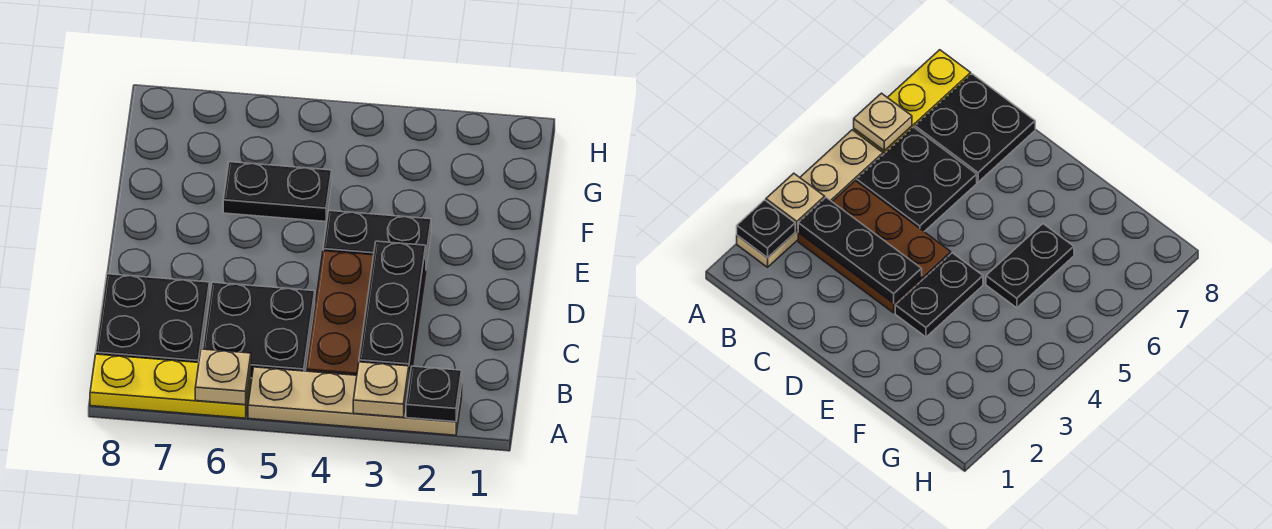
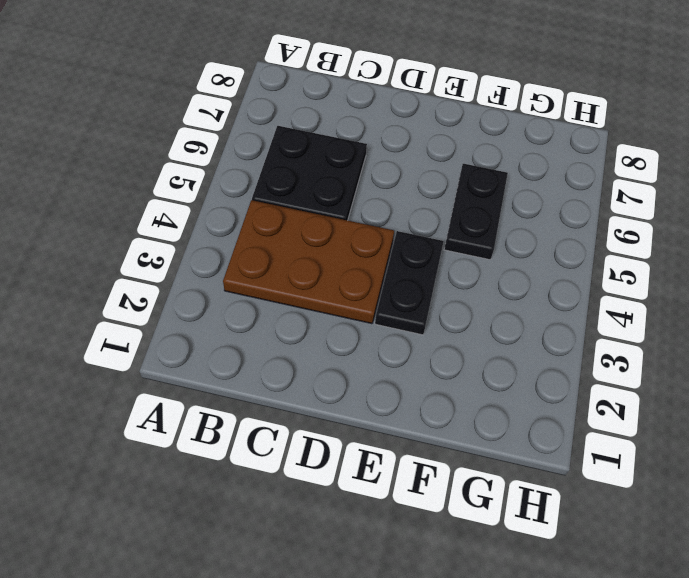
none -> tan 1x4 plate [248,367,462,435]
none -> yellow 1x3 plate [90,354,251,418]

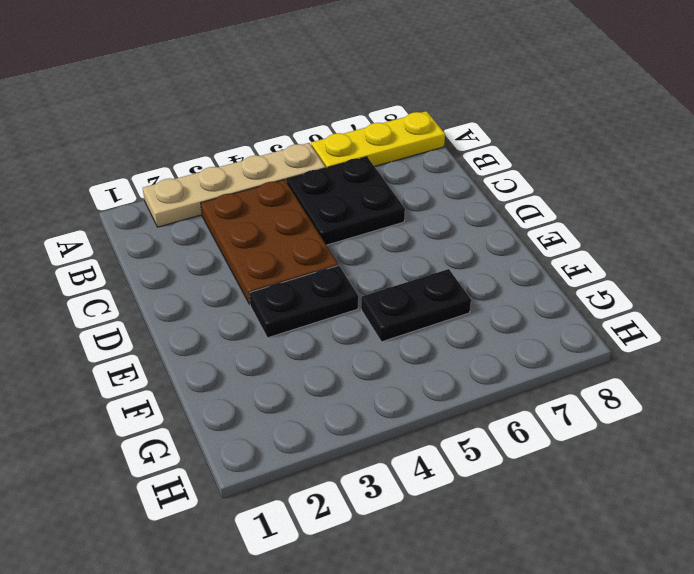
none -> black 2x2 plate [96,274,209,363]
none -> black 1x1 plate [406,366,462,422]

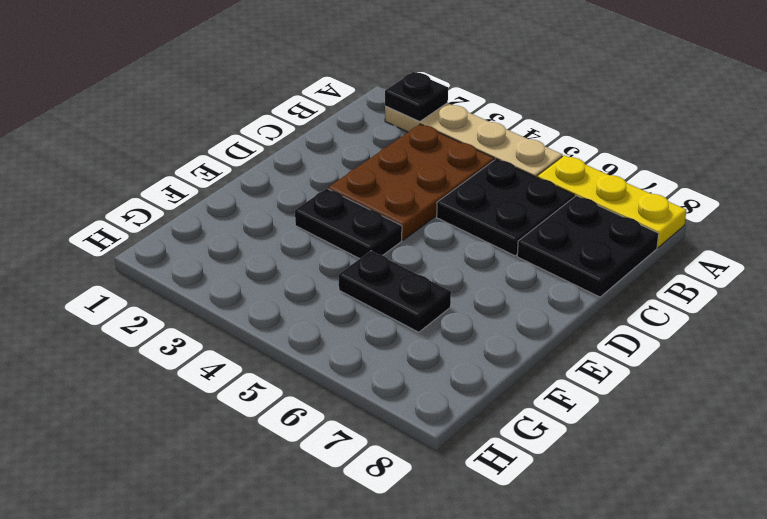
none -> tan 1x1 plate [353,362,409,417]
none -> tan 1x1 plate [195,349,251,405]

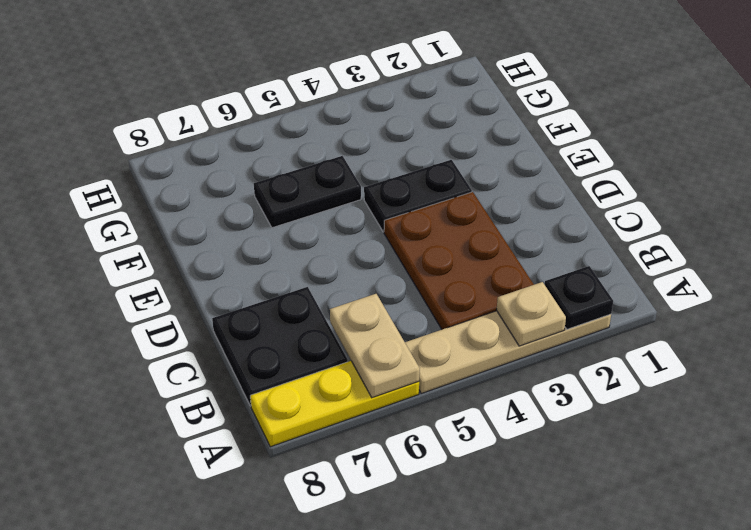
tan 1x2 plate [330,294,420,398] -> tan 1x1 plate [195,349,251,405]
none -> black 2x2 plate [203,282,315,378]
none -> black 1x3 plate [359,241,426,375]

